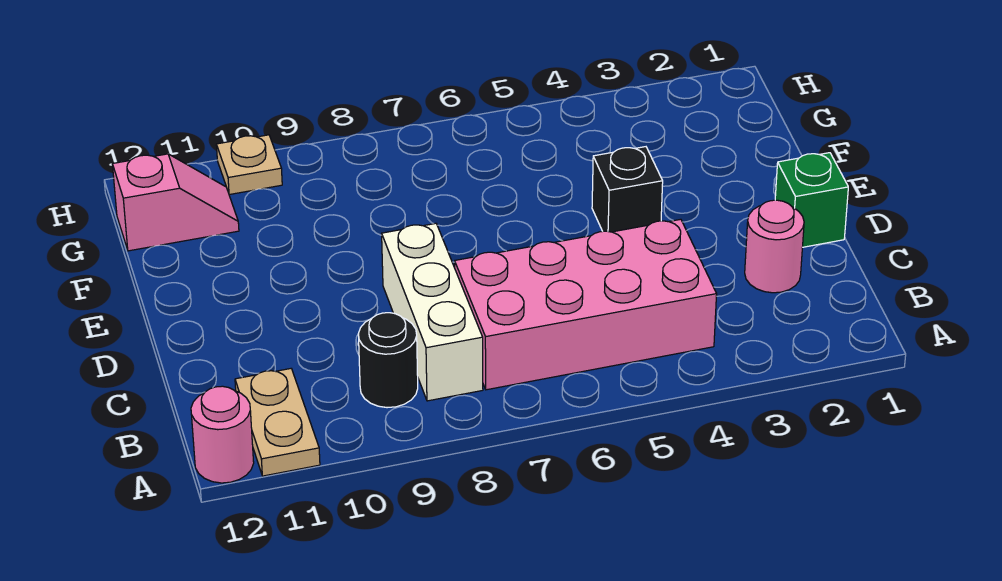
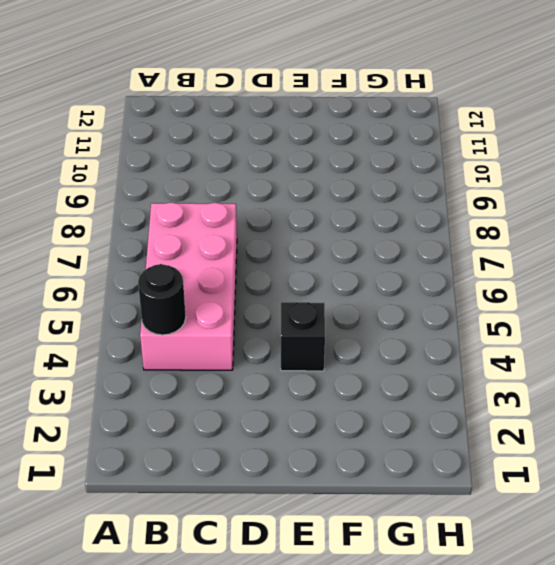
black 1x1 round brick [138,264,186,335] -> black 1x1 round brick moved to [358,313,418,408]
none -> tan 1x2 plate [235,369,320,476]
none -> pink 1x1 round brick [191,386,254,483]

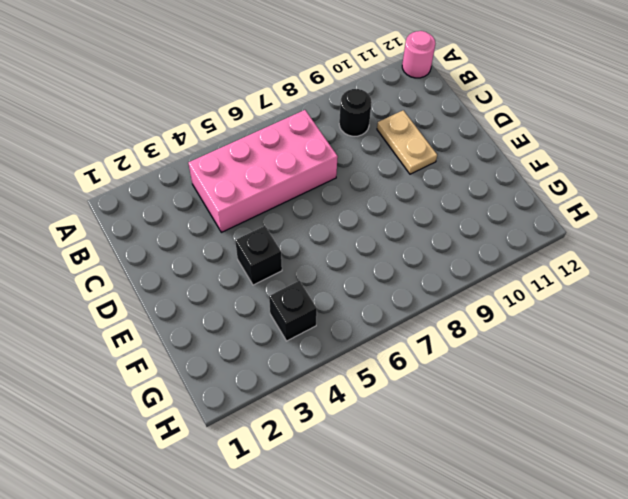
tan 1x2 plate [377,110,437,174] -> tan 1x2 plate moved to [235,369,320,476]
black 1x1 brick [269,281,317,341] -> none
none -> white 1x3 brick [382,223,483,401]
none -> pink 1x1 round brick [745,200,804,293]

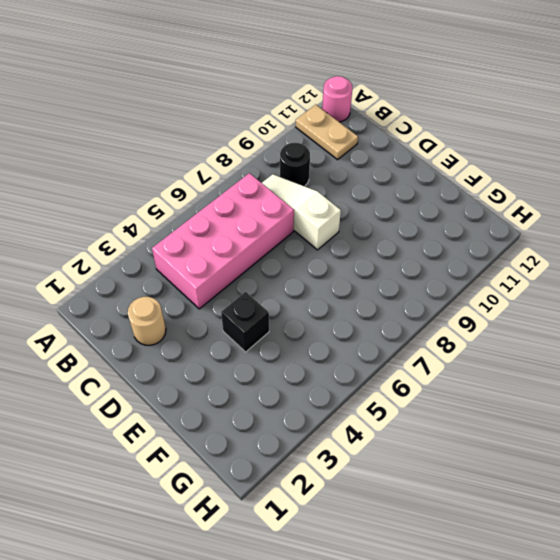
white 1x3 slope [262,174,341,250] -> white 1x3 brick [382,223,483,401]
tan 1x1 round brick [128,297,166,345] -> pink 1x1 round brick [745,200,804,293]
none -> green 1x1 brick [775,153,848,247]
none -> pink 1x2 slope [113,154,239,251]

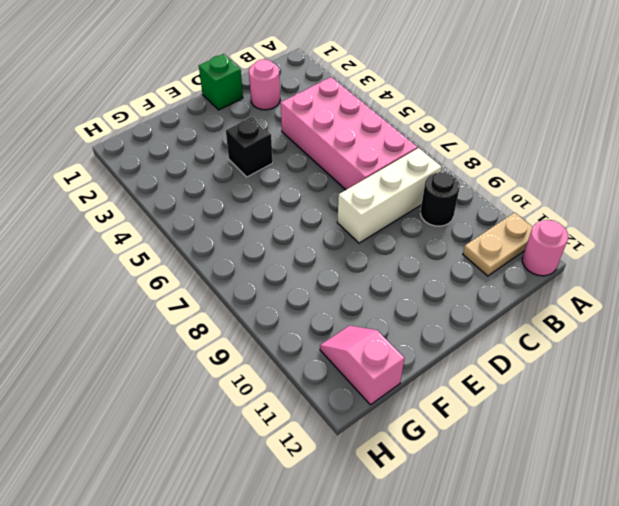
none -> tan 1x1 plate [216,135,282,195]

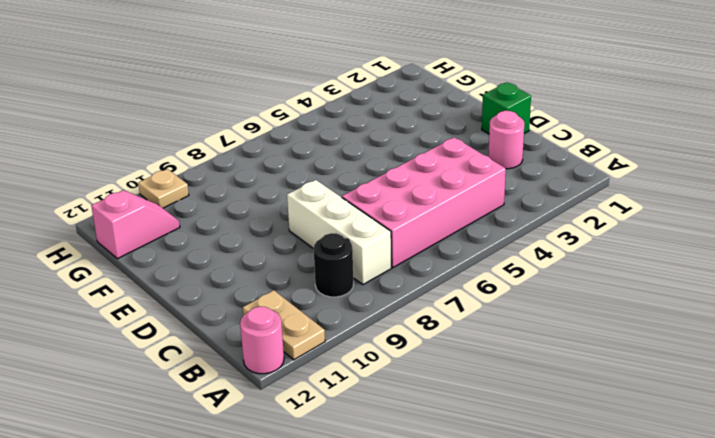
none -> black 1x1 brick [592,147,663,232]

